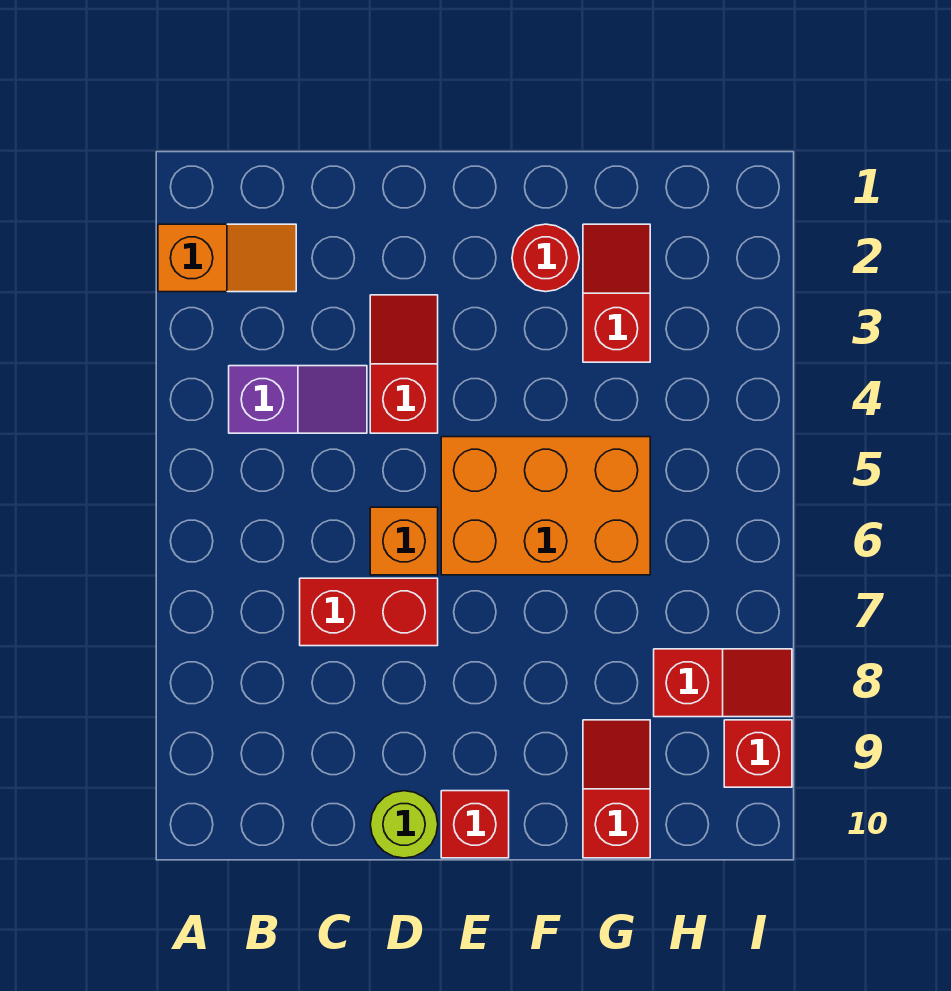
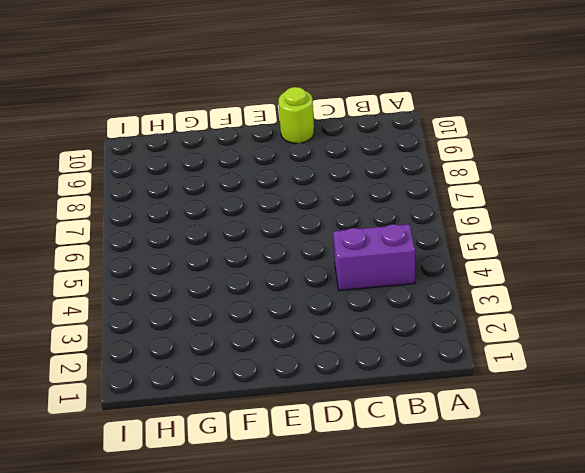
purple 1x2 brick [333,224,415,291] -> purple 1x2 slope [229,366,367,433]
none -> orange 1x2 slope [158,224,296,292]
none -> red 1x2 brick [300,578,438,646]
none -> red 1x2 slope [370,295,438,433]

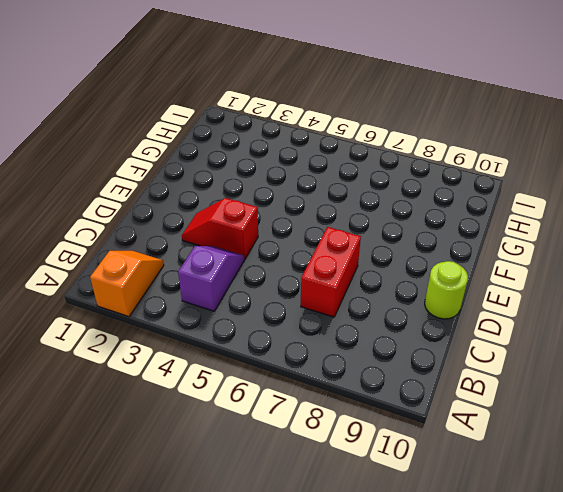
none -> orange 1x1 brick [370,507,438,575]
none -> orange 2x3 brick [441,437,650,575]
none -> red 1x1 brick [441,791,509,858]

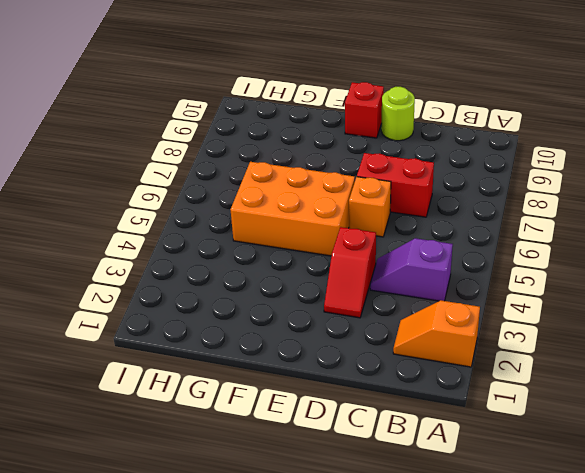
none -> red 1x1 round brick [512,224,579,292]
none -> red 1x2 slope [583,224,650,362]
none -> red 1x2 slope [583,720,650,858]

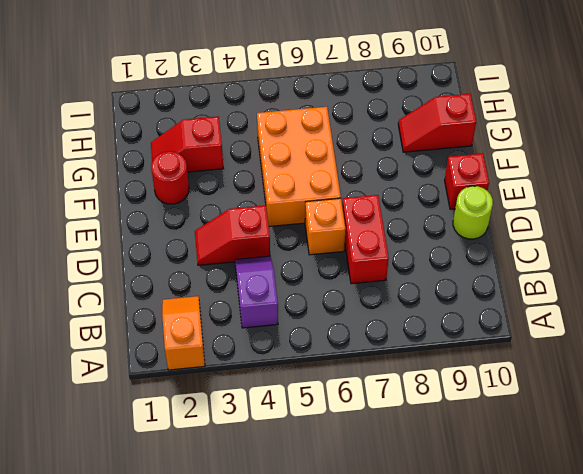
none -> red 1x2 slope [654,649,792,717]
none -> red 1x1 brick [724,720,792,787]

